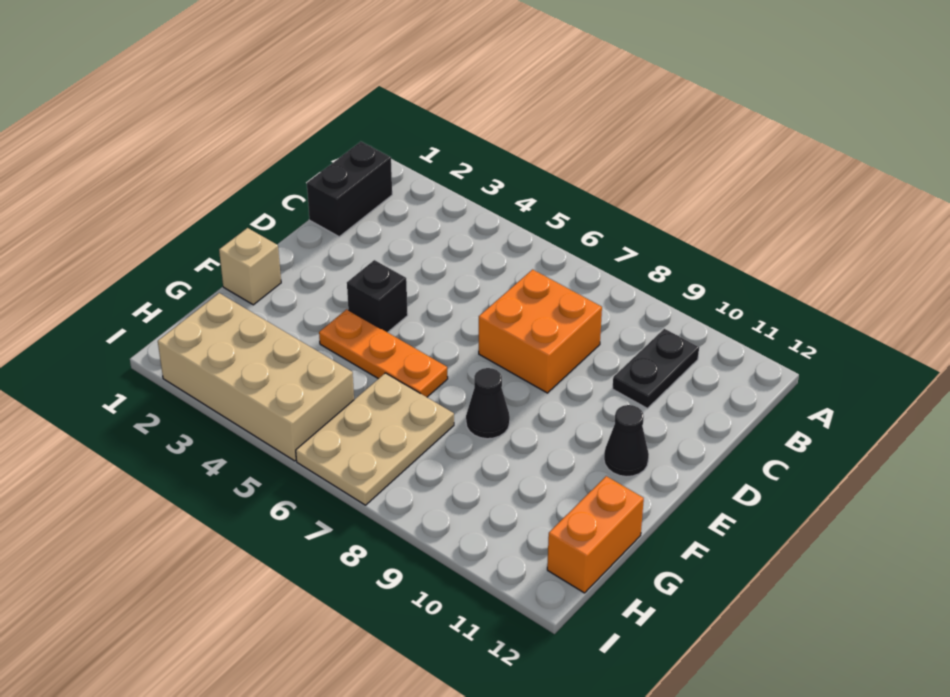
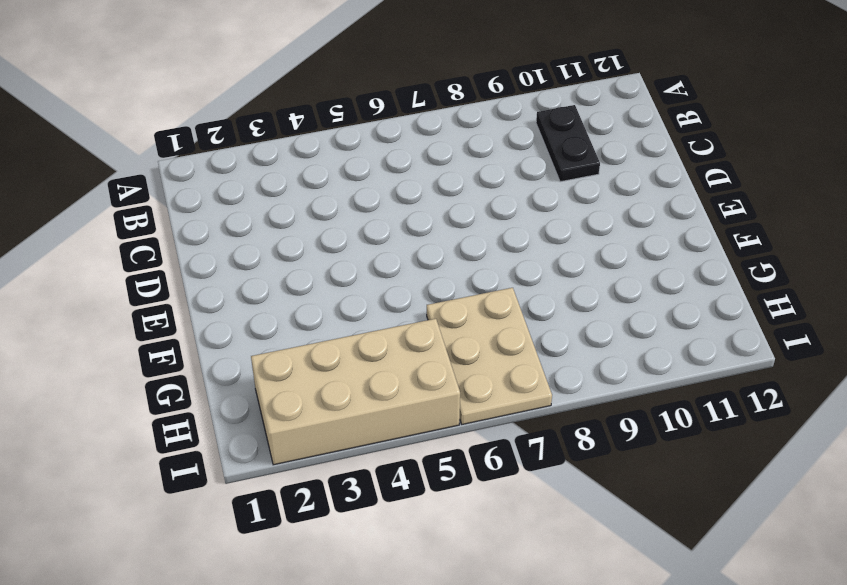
none -> black 1x2 brick [307,142,392,237]
none -> orange 2x2 brick [479,270,602,393]

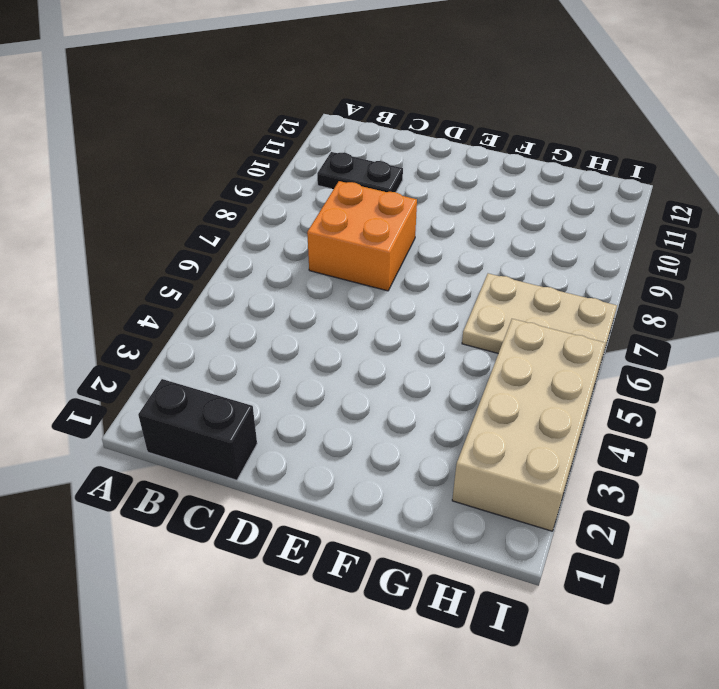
none -> black 1x1 brick [347,260,408,332]
none -> black 1x1 cone [604,405,649,477]

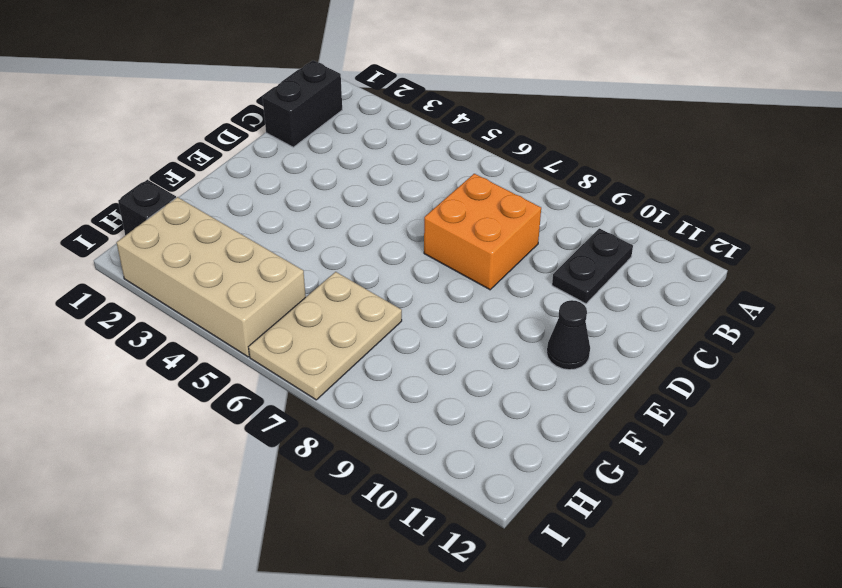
black 1x1 brick [118,180,176,235] -> black 1x1 brick moved to [347,260,408,332]
none -> tan 1x1 brick [219,228,281,305]
none -> orange 1x3 plate [319,309,448,397]

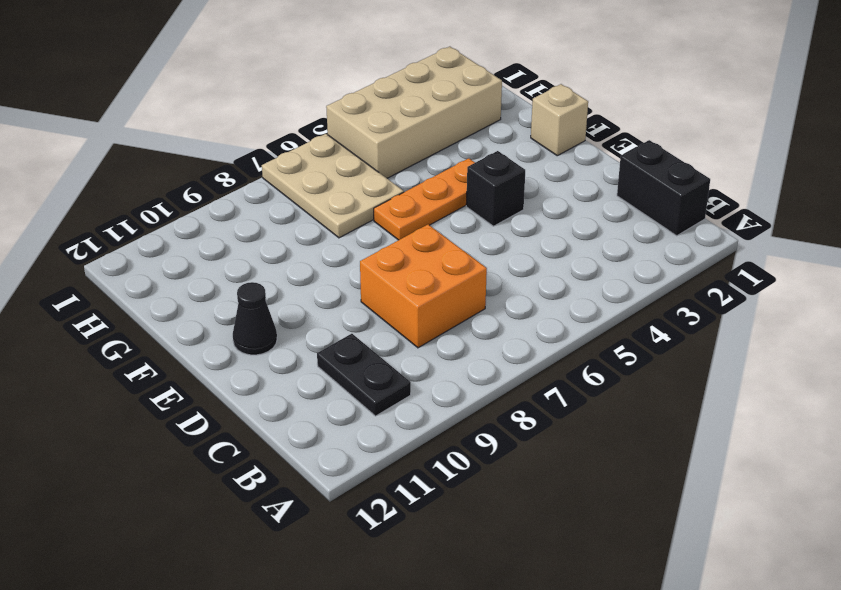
none -> black 1x1 cone [466,368,510,439]
none -> orange 1x2 brick [547,476,644,593]

